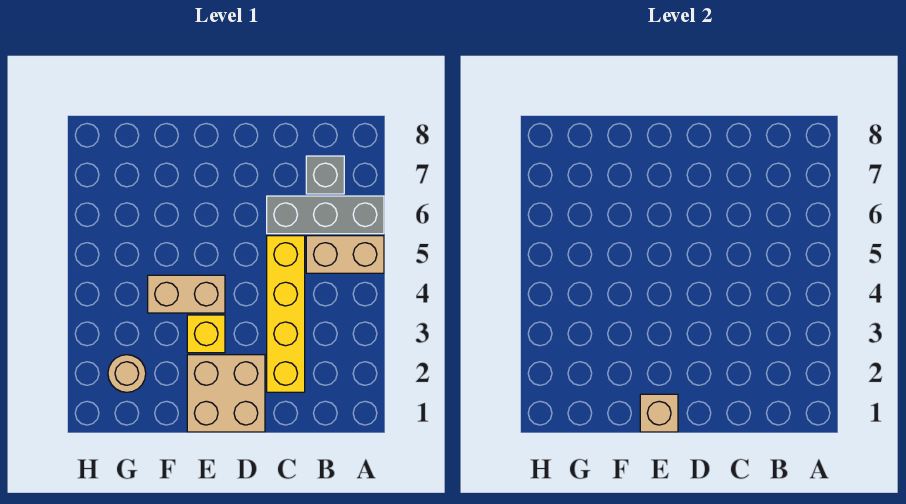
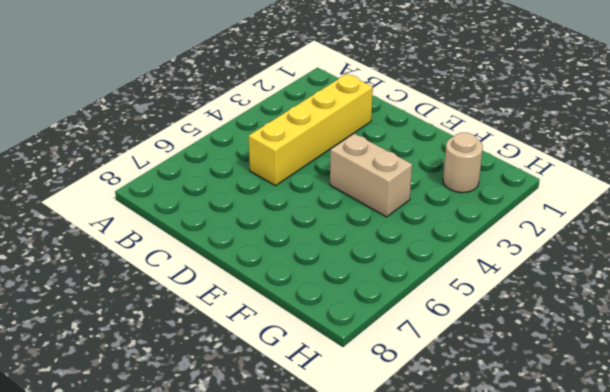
none -> tan 1x2 brick [306,236,384,273]
none -> grey 1x3 brick [267,196,384,234]

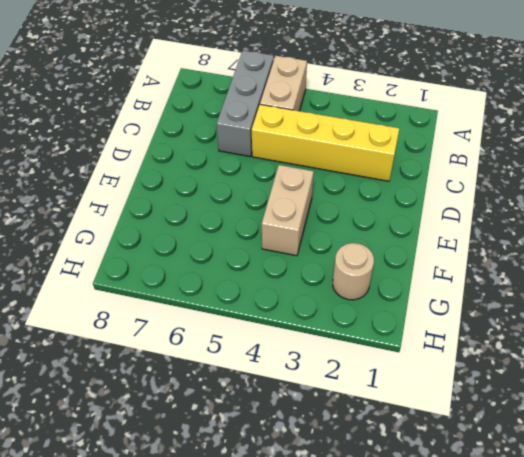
none -> grey 1x1 brick [306,156,344,194]
none -> tan 2x2 brick [187,355,265,432]

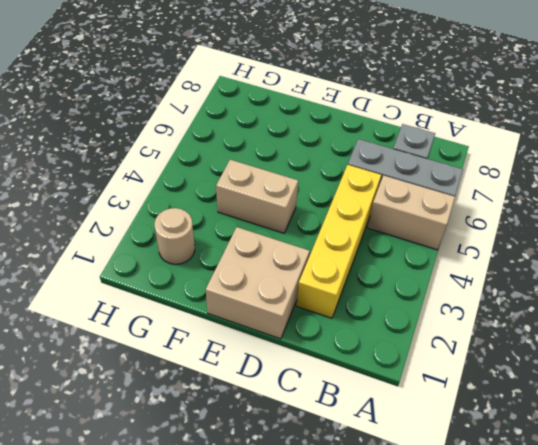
none -> yellow 1x1 brick [187,315,225,353]
none -> tan 1x1 brick [640,394,678,432]

